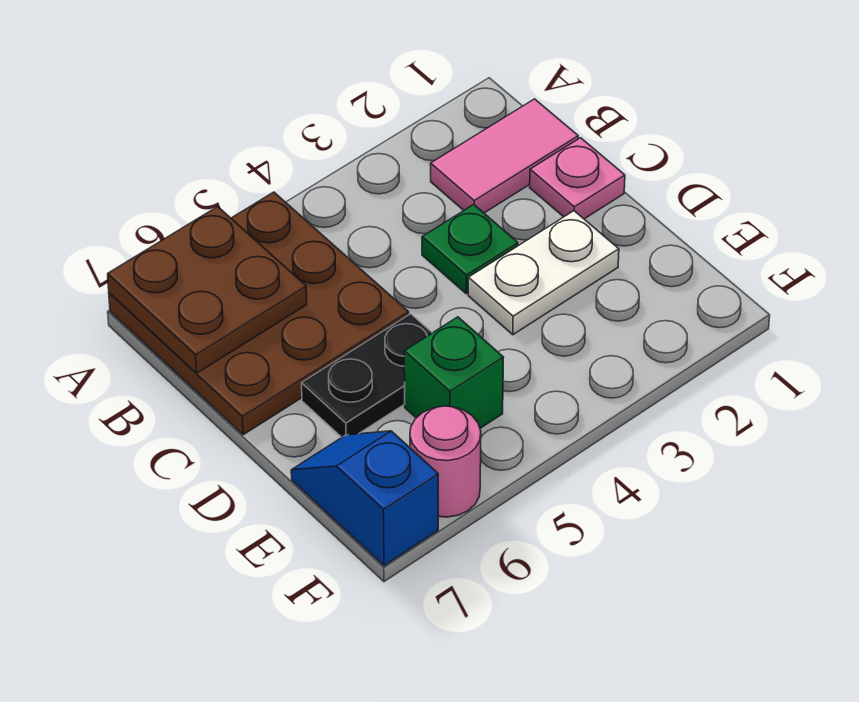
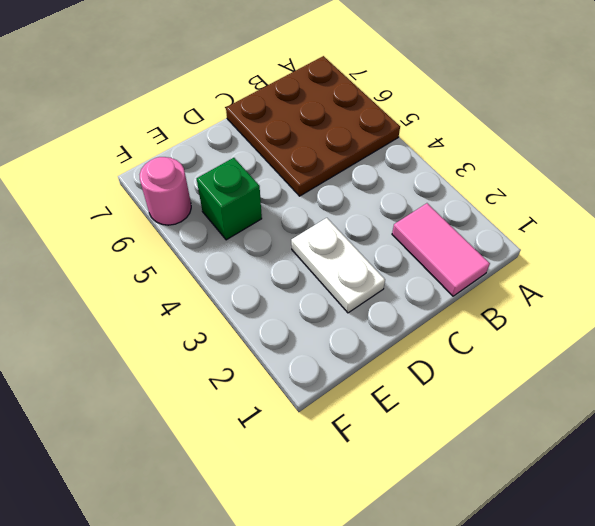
none -> pink 1x1 plate [530,138,625,219]
none -> green 1x1 plate [422,205,518,294]

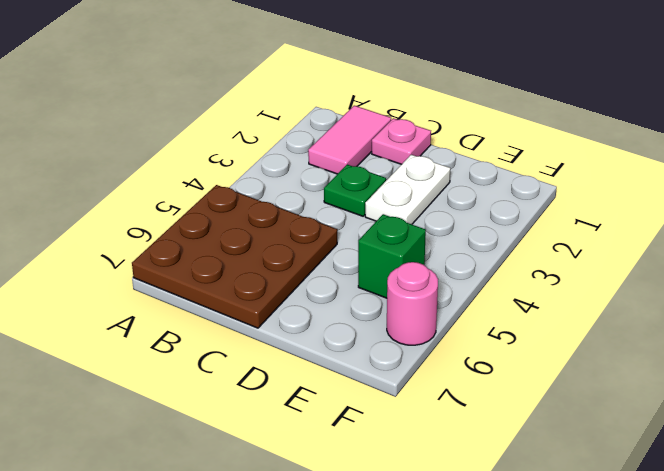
none -> black 1x2 plate [302,314,432,437]
none -> blue 1x2 slope [291,431,438,566]

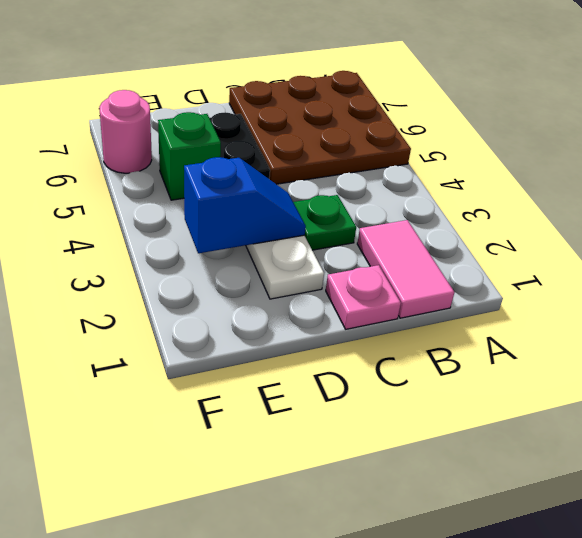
blue 1x2 slope [184,157,306,253] -> blue 1x2 slope moved to [291,431,438,566]
none -> brown 2x2 plate [108,207,307,373]

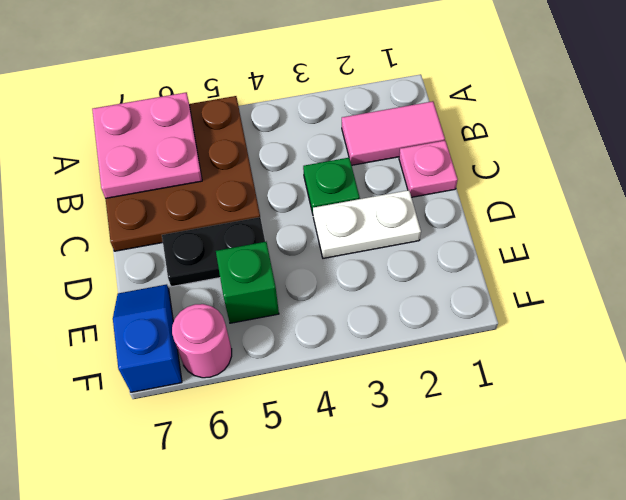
pink 2x2 plate [92,92,202,198] -> brown 2x2 plate [108,207,307,373]

